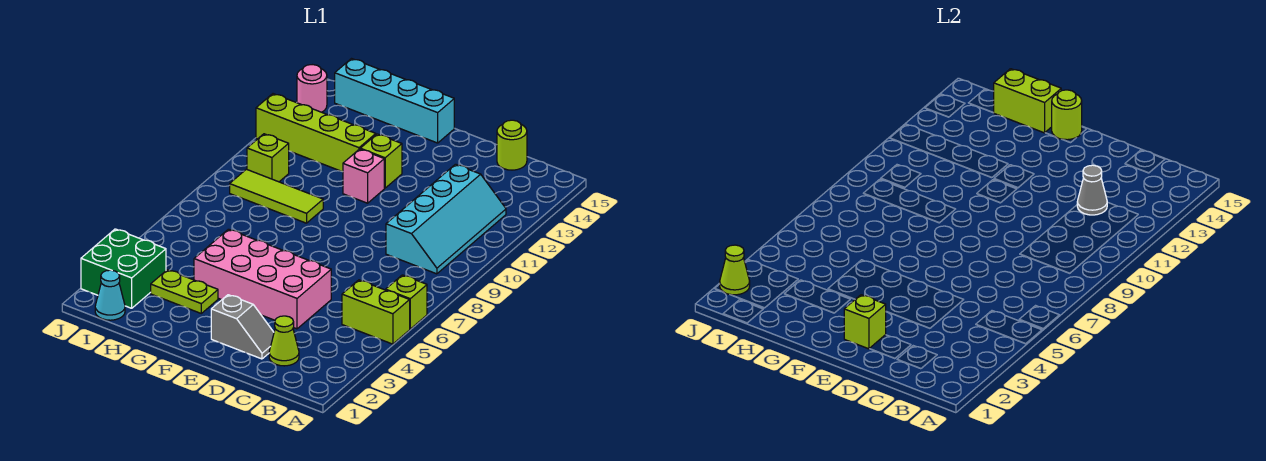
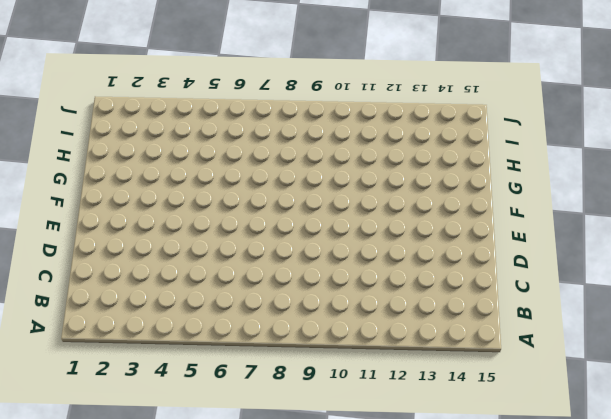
none -> lime 1x2 brick [342,280,410,344]
none -> lime 1x1 brick [386,275,427,329]
none -> cyan 2x4 slope [386,164,506,274]

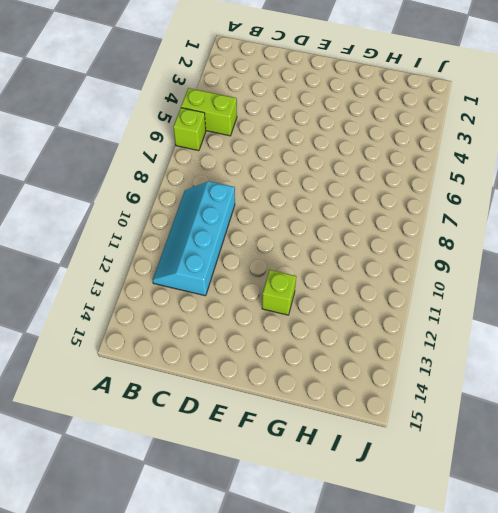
none -> lime 1x1 cone [269,316,299,366]
none -> lime 1x1 round brick [497,120,527,170]
none -> grey 1x2 slope [211,295,274,359]

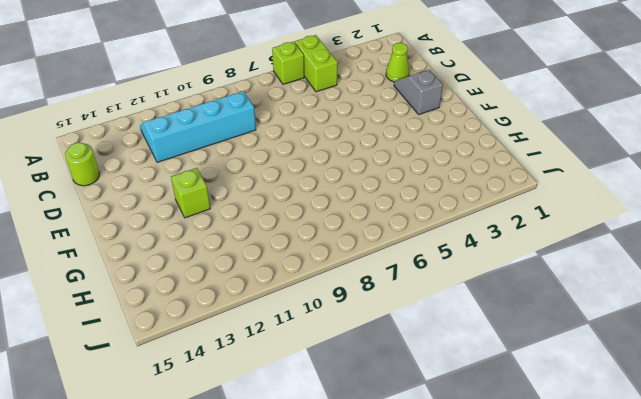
none -> pink 2x4 brick [194,229,331,329]
none -> pink 1x1 brick [343,149,384,203]
none -> cyan 1x4 brick [335,59,454,143]

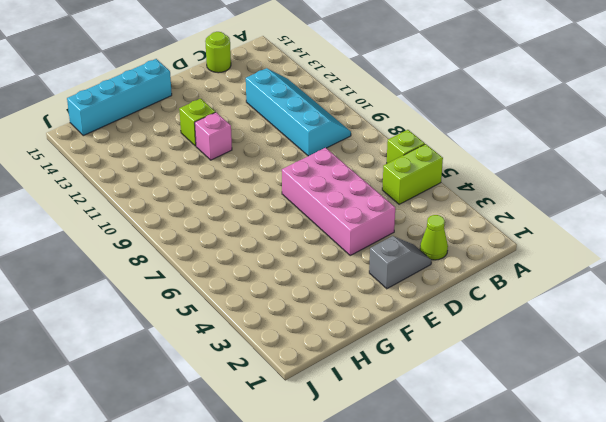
pink 2x4 brick [282,148,395,255] -> pink 2x4 brick turned to [194,229,331,329]
none -> lime 1x2 plate [151,270,218,313]
none -> lime 1x3 tile [230,169,323,223]
none -> lime 1x4 brick [256,94,376,172]

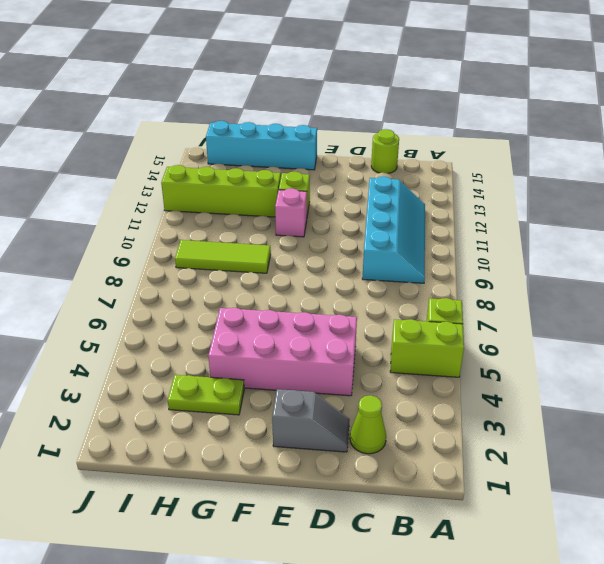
none -> cyan 1x1 cone [95,270,125,320]
none -> green 2x2 brick [81,229,166,308]
none -> lime 1x1 brick [247,134,289,182]

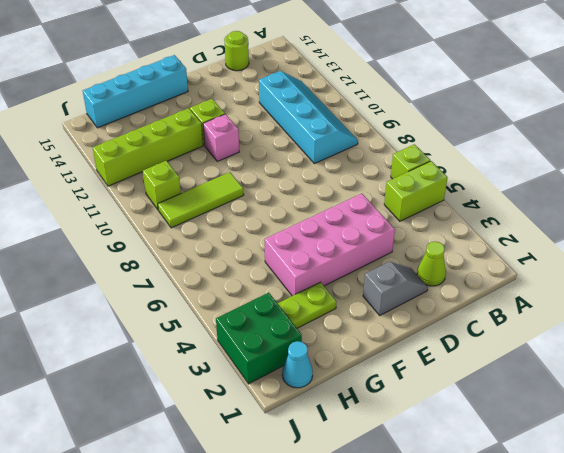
none -> pink 1x1 round brick [297,65,327,112]
none -> grey 1x1 cone [1077,165,1107,215]
none -> lime 1x1 brick [844,295,886,349]

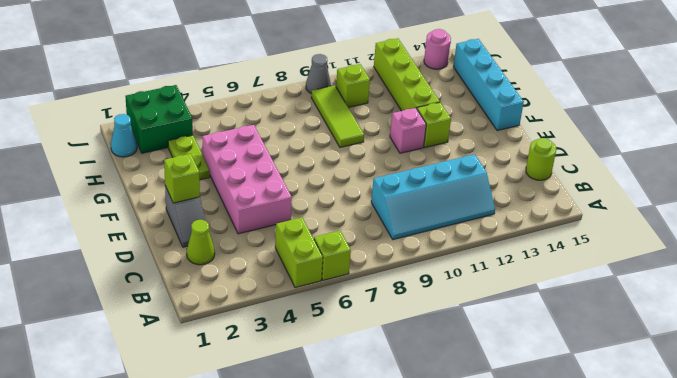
grey 1x1 cone [306,54,331,94] -> grey 1x1 cone moved to [1077,165,1107,215]
none -> lime 1x1 round brick [1052,90,1082,140]
none -> lime 1x2 brick [994,69,1061,133]
none -> lime 1x1 cone [720,245,750,295]

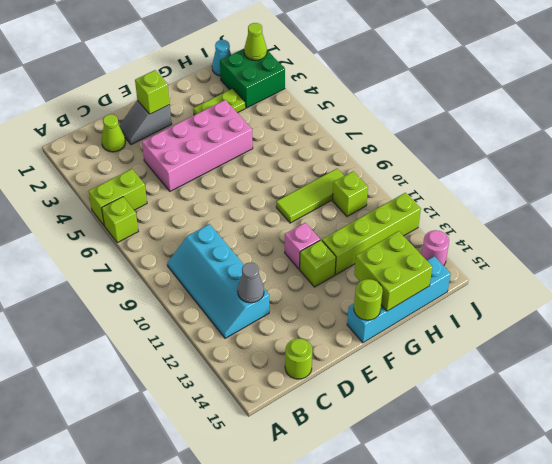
lime 2x2 brick [354,231,432,311] -> lime 1x2 brick [994,69,1061,133]

